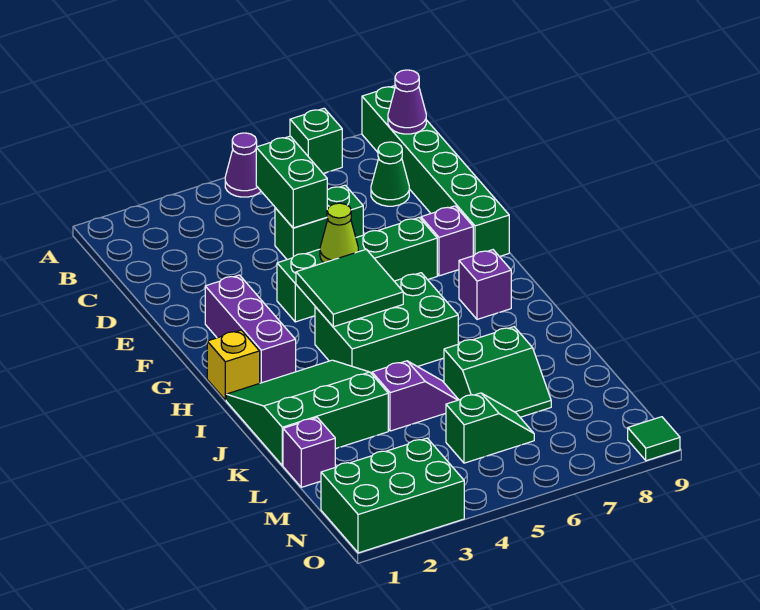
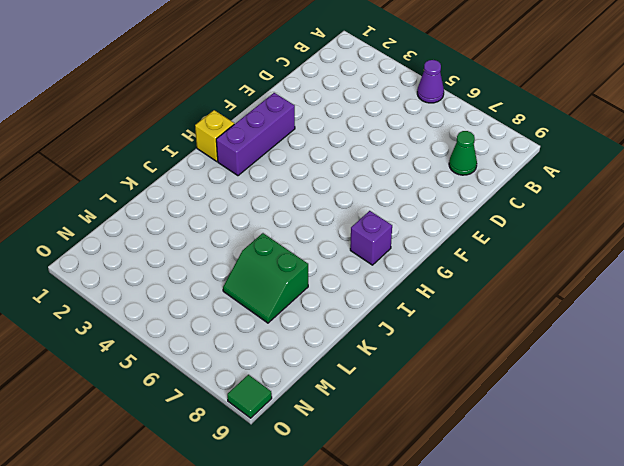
none -> green 1x1 brick [290,108,342,173]
none -> green 1x6 brick [362,86,509,257]
none -> green 1x2 brick [275,185,363,260]

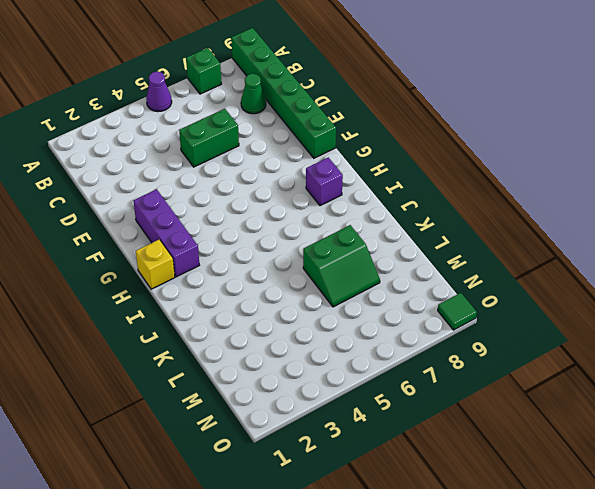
none -> green 1x4 brick [277,218,437,322]
none -> purple 1x1 brick [421,206,473,276]
none -> green 2x3 brick [315,273,458,374]

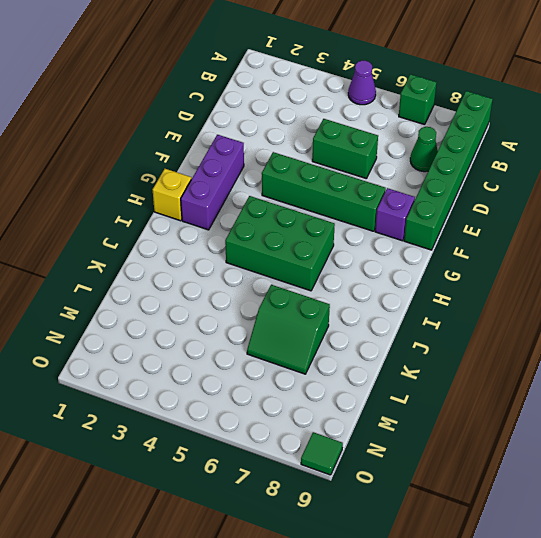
none -> purple 1x1 brick [459,250,511,319]
none -> green 3x3 slope [226,360,388,466]
none -> purple 1x2 slope [372,361,459,431]

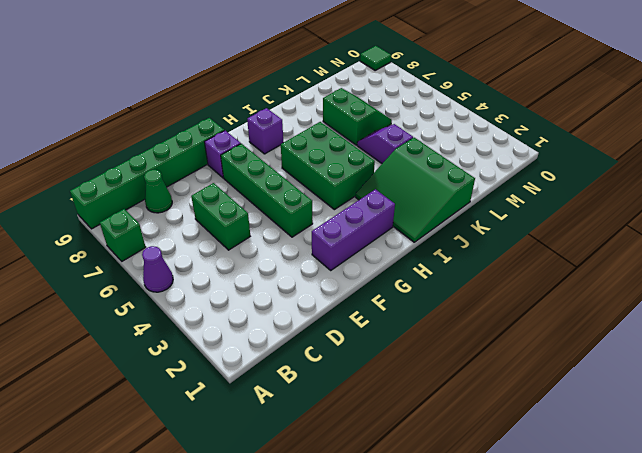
none -> yellow 1x1 brick [207,330,260,400]
none -> purple 1x1 brick [283,418,335,487]
none -> green 1x2 slope [446,393,534,463]

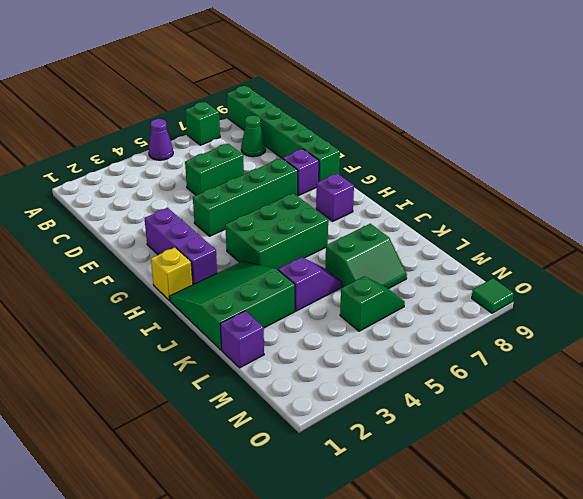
none -> green 2x3 brick [321,438,464,553]
none -> purple 1x1 cone [388,70,426,134]
none -> green 1x2 brick [256,136,327,228]

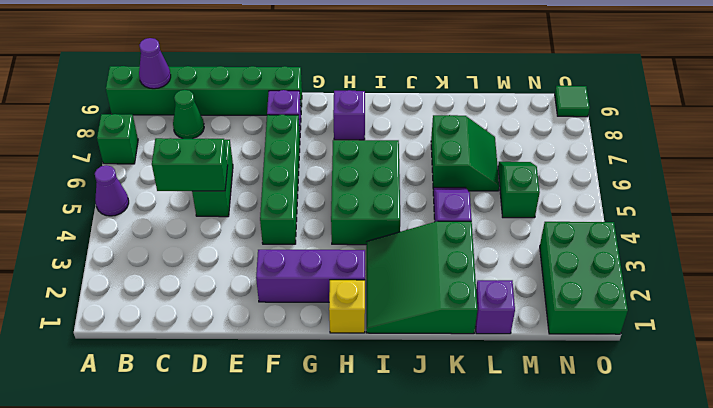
none -> lime 1x1 cone [320,203,358,263]
none -> green 2x2 tile [296,249,403,327]

